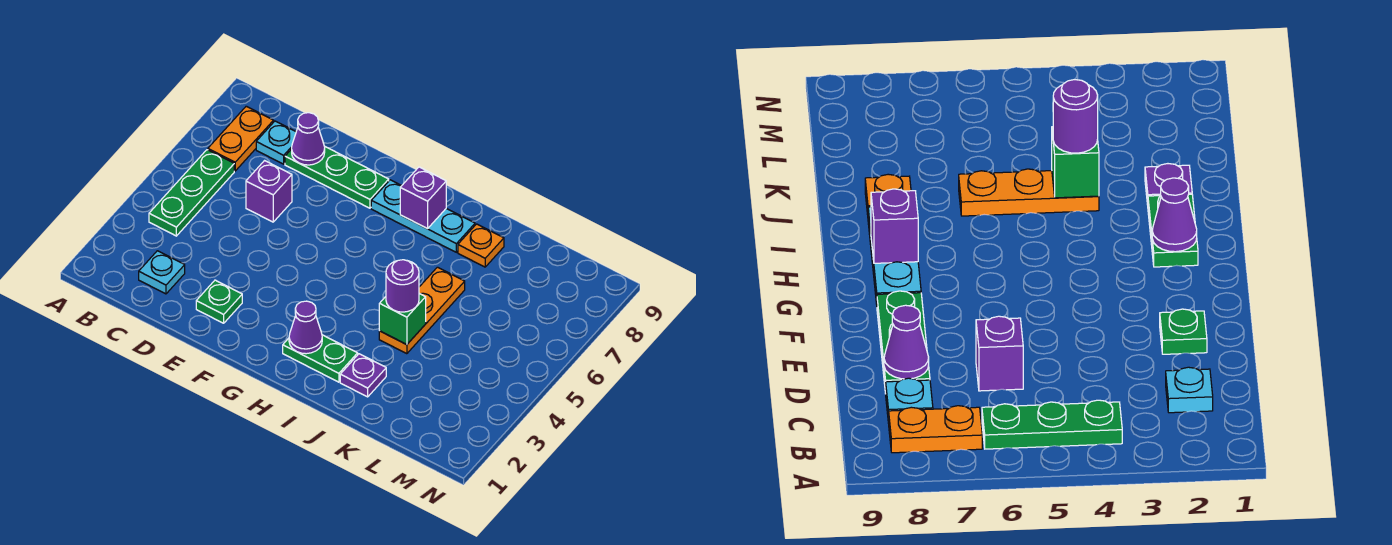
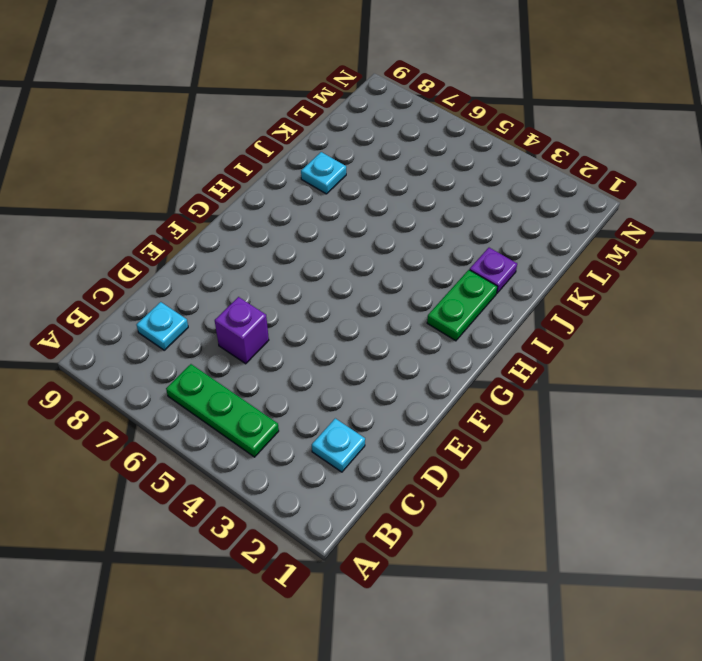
cyan 1x1 plate [301,152,346,194] -> orange 1x1 plate [458,224,504,267]
none -> orange 1x2 plate [208,106,274,171]
none -> green 1x3 plate [285,146,389,208]
none -> green 1x1 plate [196,280,242,323]

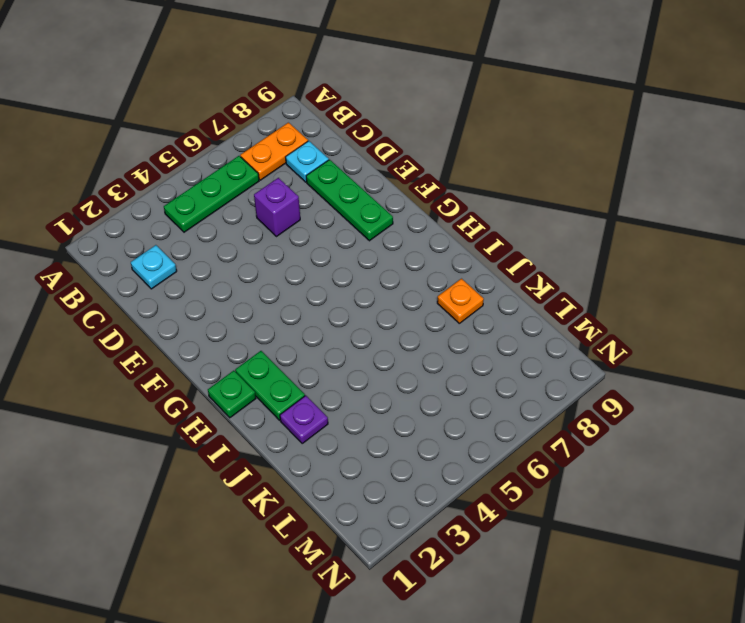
green 1x1 plate [208,371,256,418] -> green 1x1 plate moved to [196,280,242,323]
none -> cyan 1x3 plate [371,180,475,252]
none -> orange 1x3 plate [379,267,465,354]
none -> purple 1x1 cone [292,113,325,165]

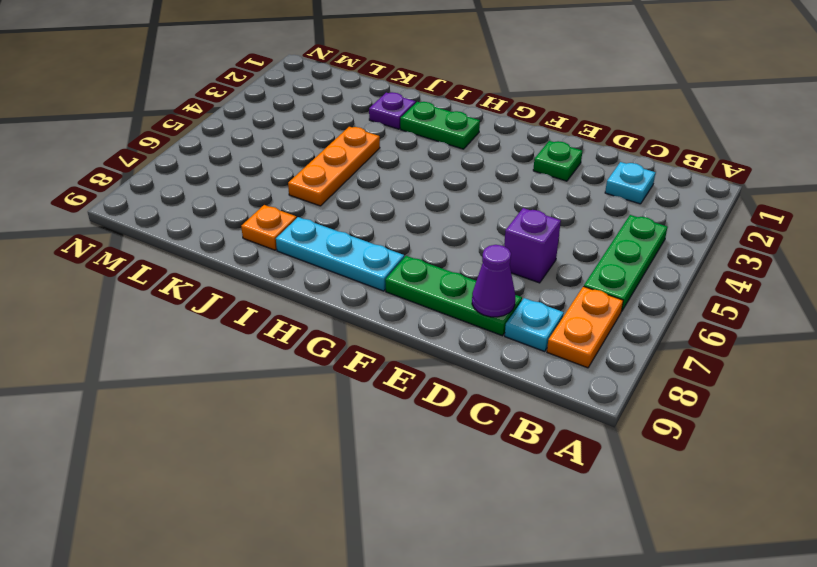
none -> purple 1x1 cone [289,301,322,354]
none -> purple 1x1 brick [400,167,446,229]
none -> green 1x1 brick [379,294,426,345]

